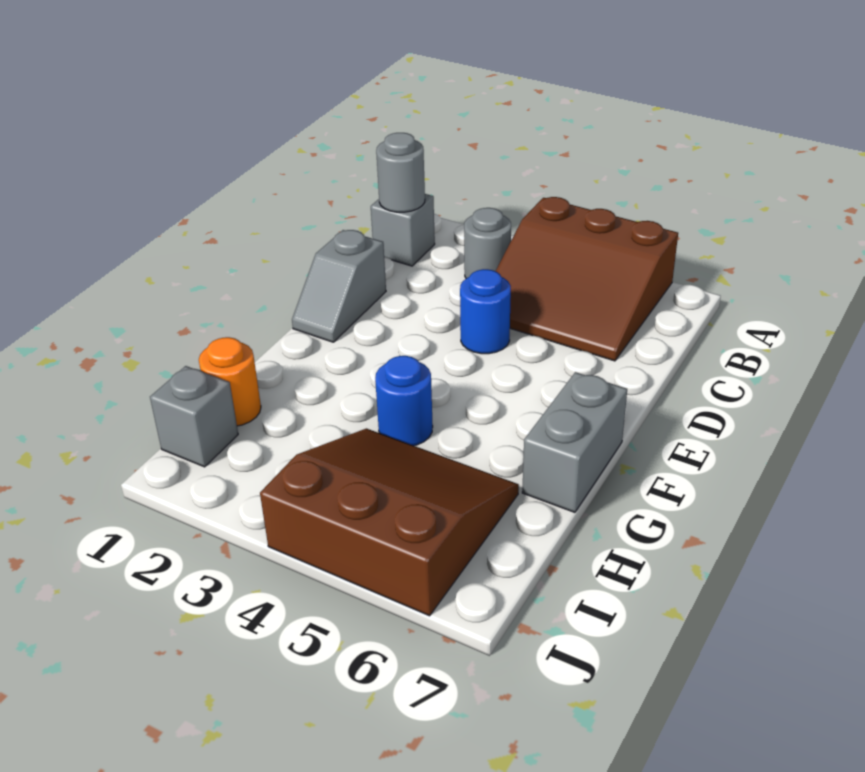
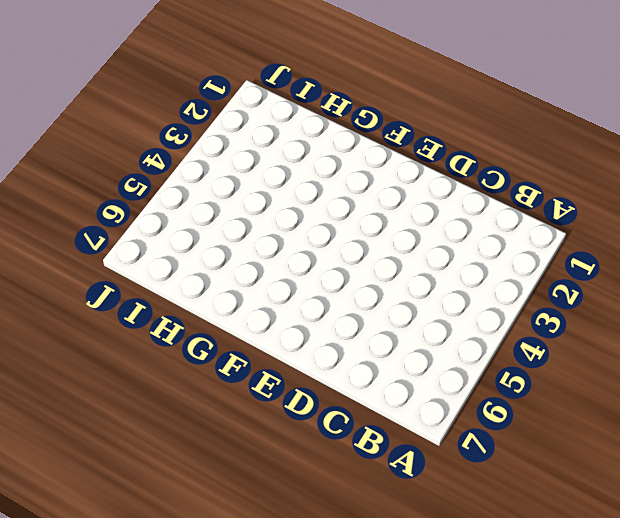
none -> brown 3x3 slope [496,197,678,361]
none -> grey 1x1 brick [371,194,435,266]

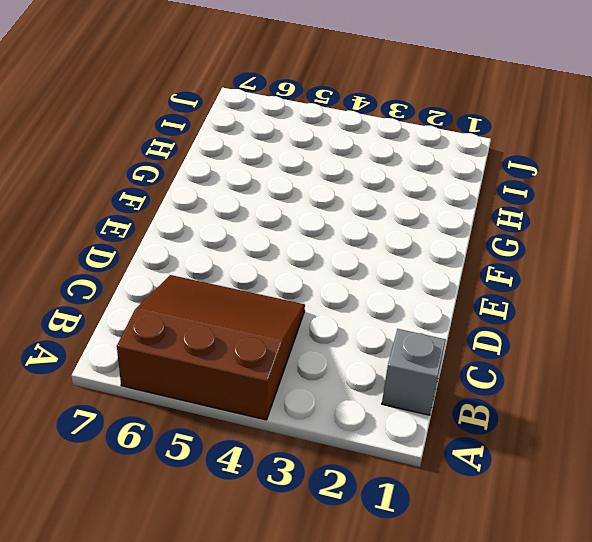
none -> grey 1x1 round brick [464,208,511,278]
none -> grey 1x2 slope [292,230,386,342]

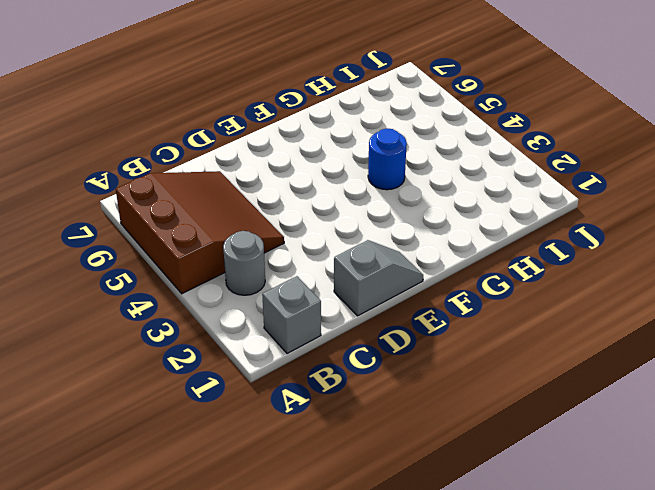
none -> blue 1x1 round brick [460,269,511,354]
none -> grey 1x2 brick [522,372,627,512]

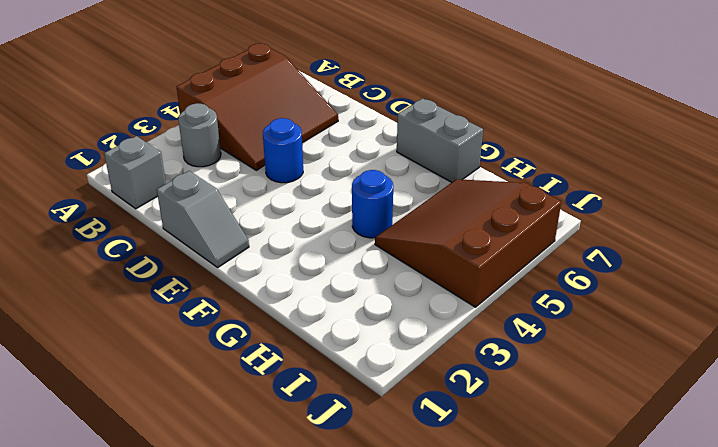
none -> orange 1x1 round brick [199,337,261,426]
none -> grey 1x1 brick [150,366,238,467]

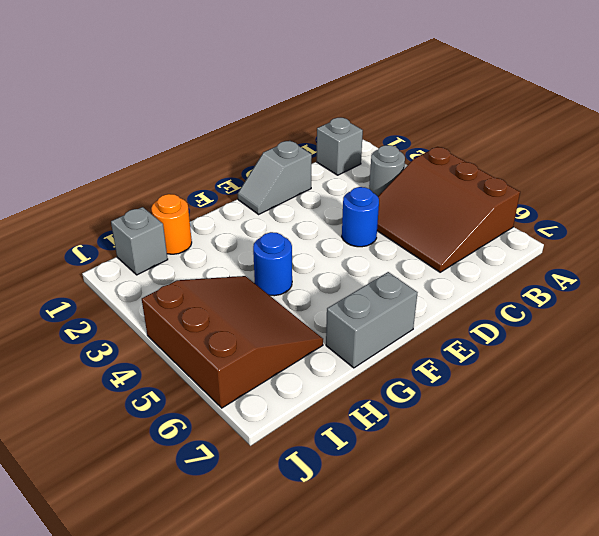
none -> grey 1x1 round brick [376,133,425,212]

